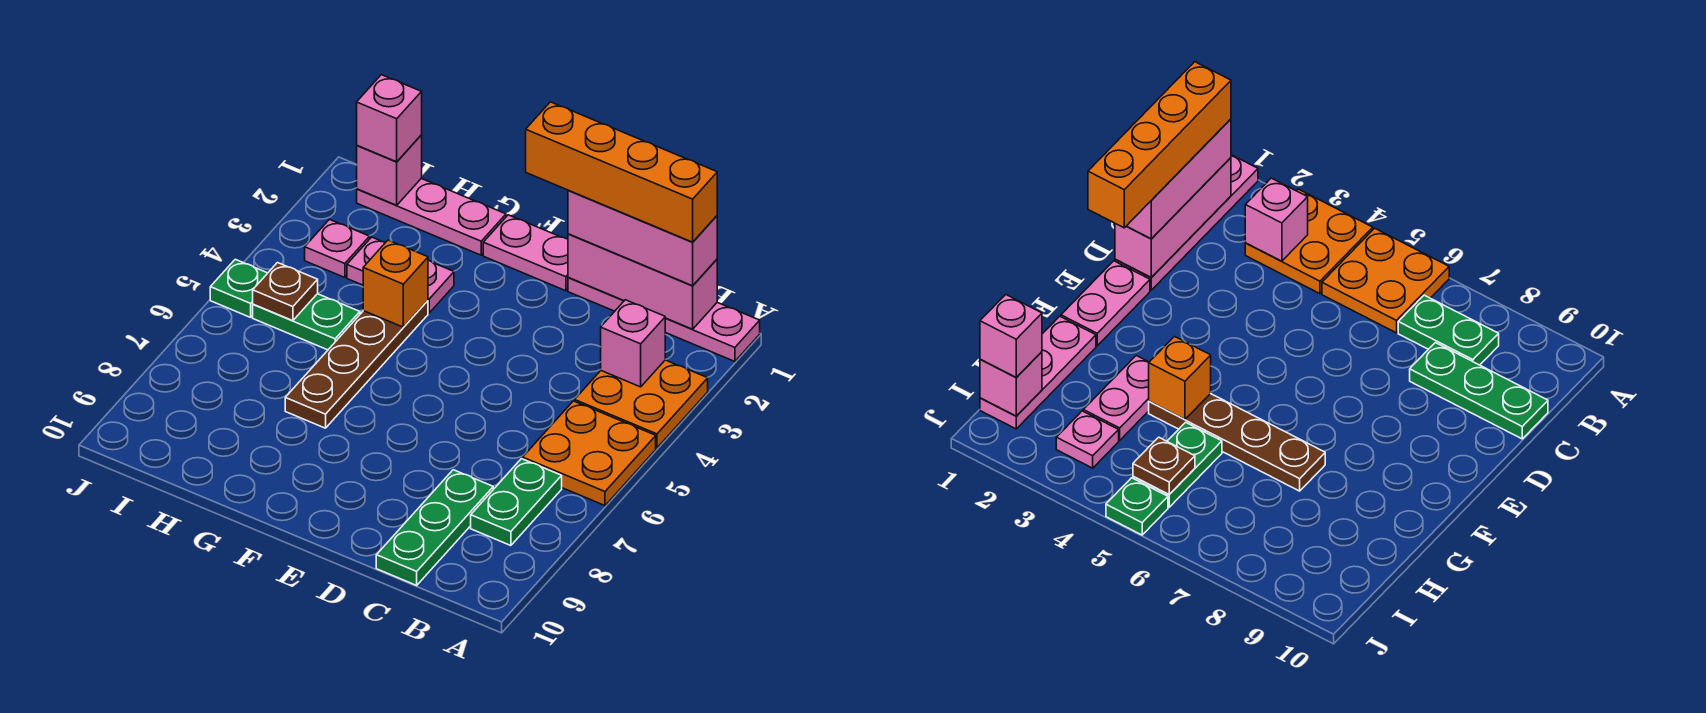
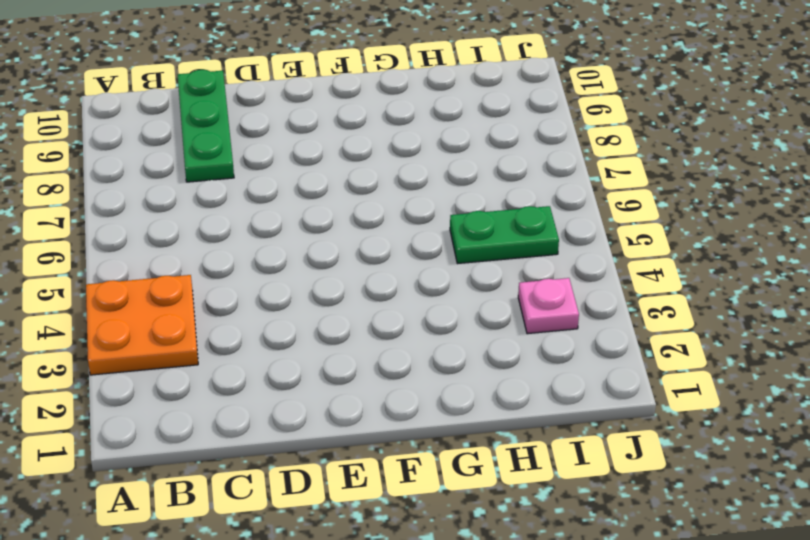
none -> pink 1x4 plate [568,277,760,361]
none -> orange 2x2 plate [523,401,656,506]
none -> green 1x2 plate [471,459,562,546]

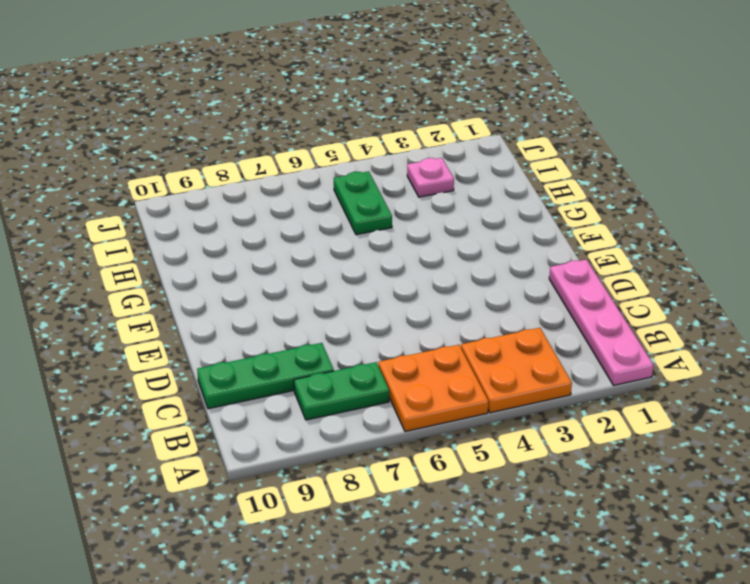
none -> pink 1x2 plate [483,215,568,291]
none -> pink 1x3 plate [357,179,506,255]
none -> pink 1x2 plate [347,237,454,313]

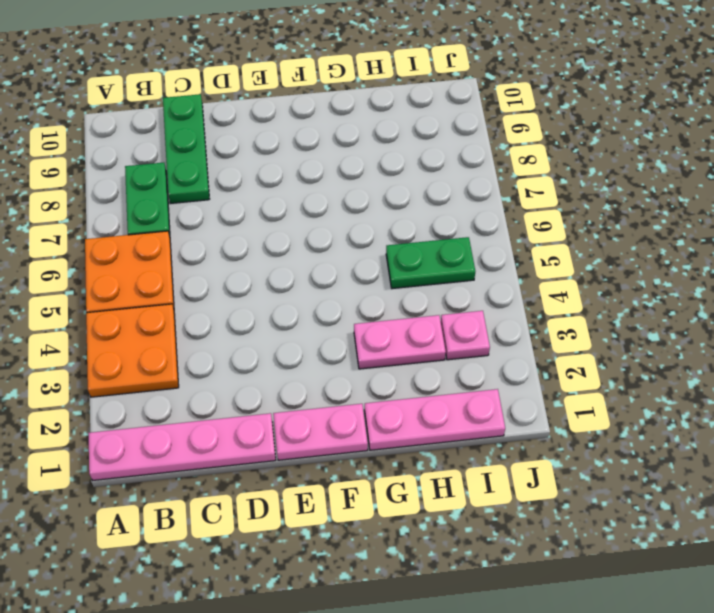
none -> brown 1x4 plate [285,301,428,428]
none -> green 1x1 plate [210,259,267,317]
none -> pink 1x3 brick [568,234,717,329]

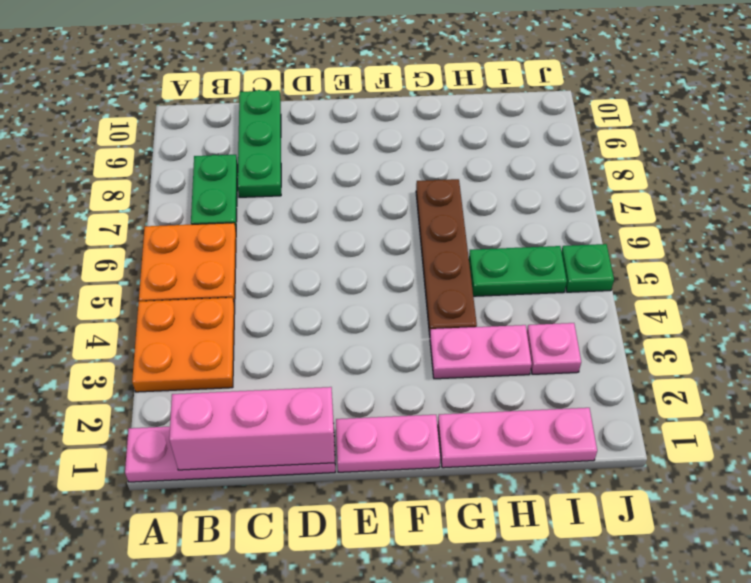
none -> pink 1x1 brick [601,300,665,387]
none -> orange 1x1 brick [363,240,428,327]
none -> pink 1x1 brick [357,135,422,205]

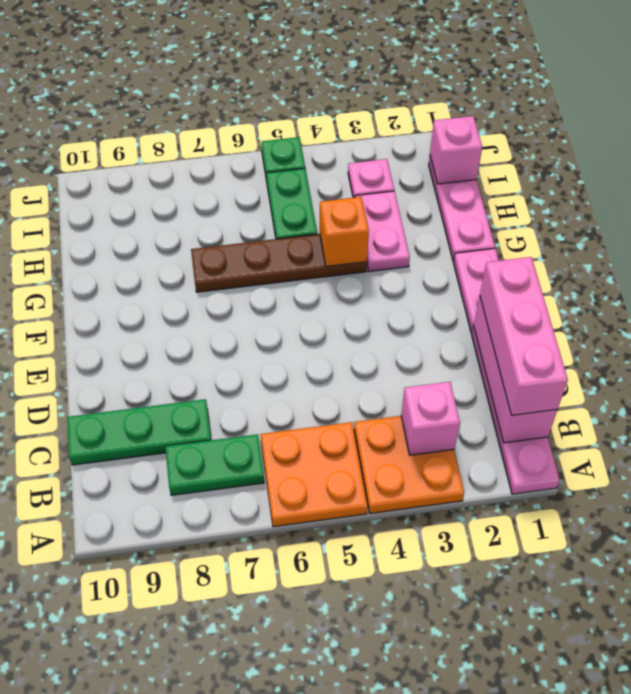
none -> brown 1x1 plate [253,263,318,321]
none -> pink 1x1 brick [357,75,422,162]
none -> orange 1x4 brick [526,102,717,242]

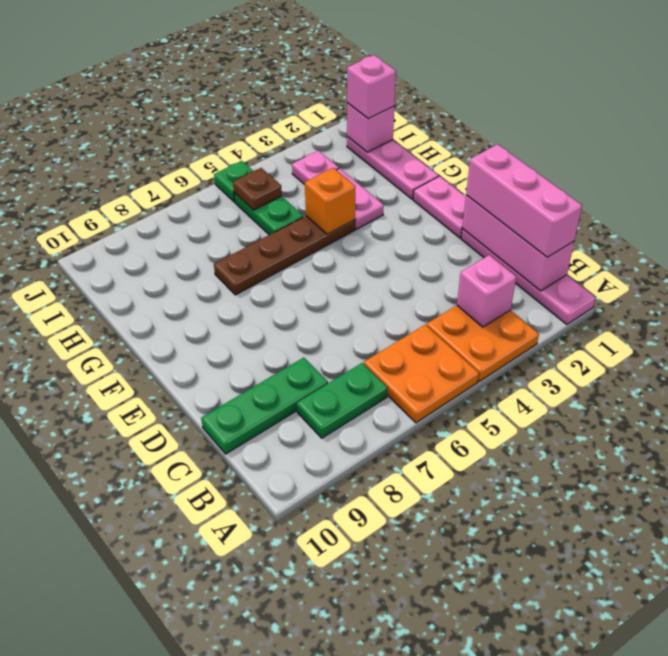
none -> orange 1x4 brick [526,102,717,242]

